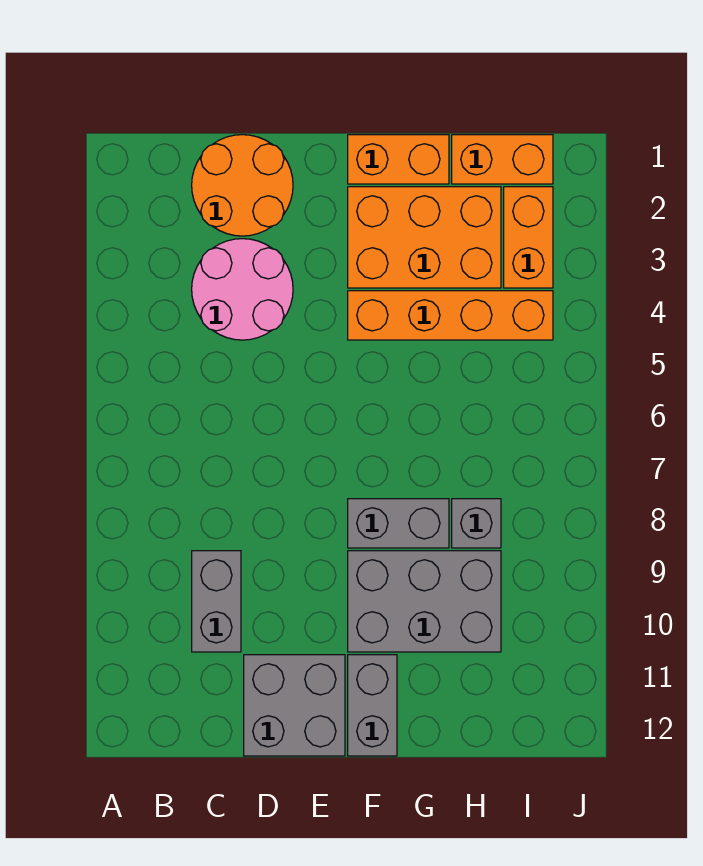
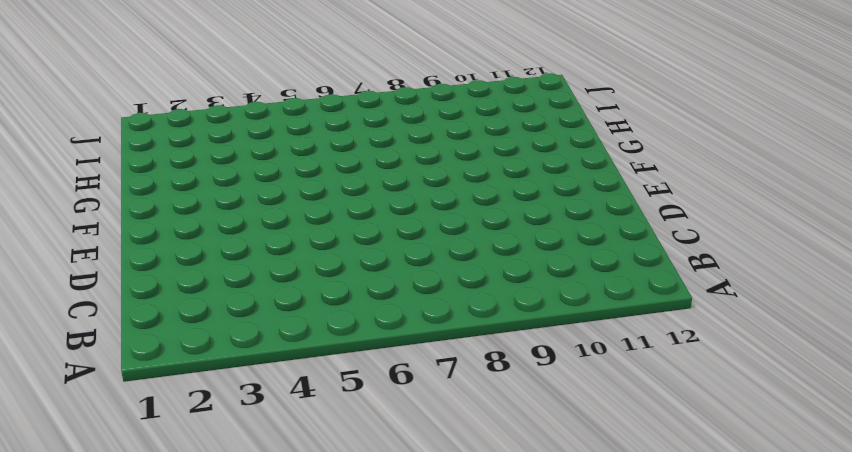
none -> orange 2x2 round brick [192,135,293,236]
none -> pink 2x2 round brick [192,239,293,340]
none -> grey 1x2 brick [192,551,241,652]

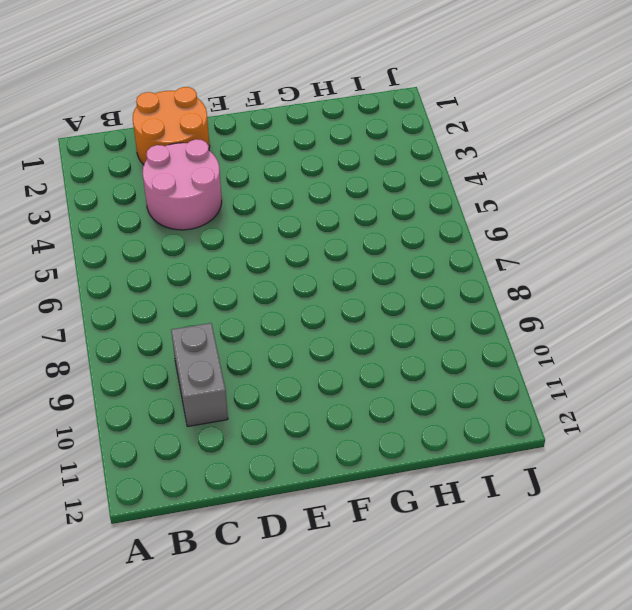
none -> grey 2x2 brick [244,655,345,756]
none -> orange 1x2 brick [348,135,449,184]
none -> orange 2x3 brick [348,187,501,288]

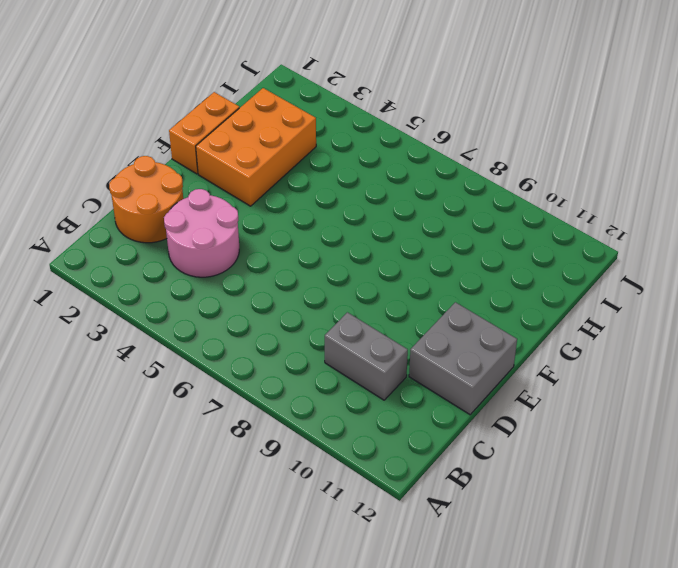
none -> orange 1x4 brick [348,291,553,340]
none -> grey 1x2 brick [348,499,449,548]
none -> grey 2x3 brick [348,551,501,652]

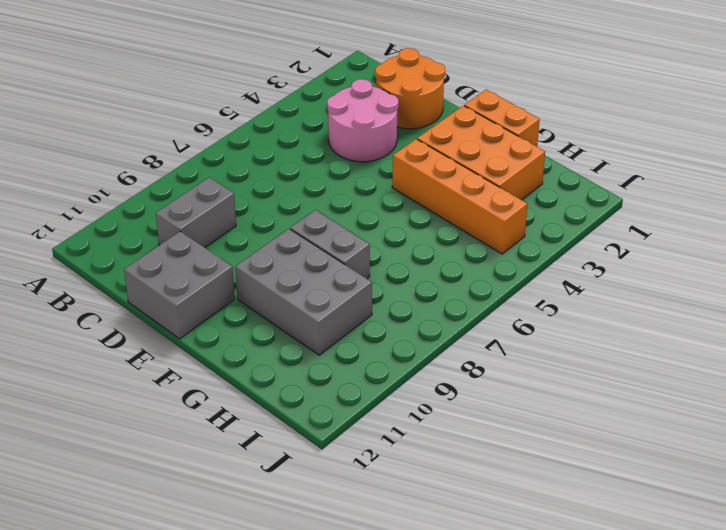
none -> grey 1x2 brick [348,655,397,756]
none -> orange 1x2 brick [452,135,553,184]
none -> grey 1x1 brick [452,499,501,548]

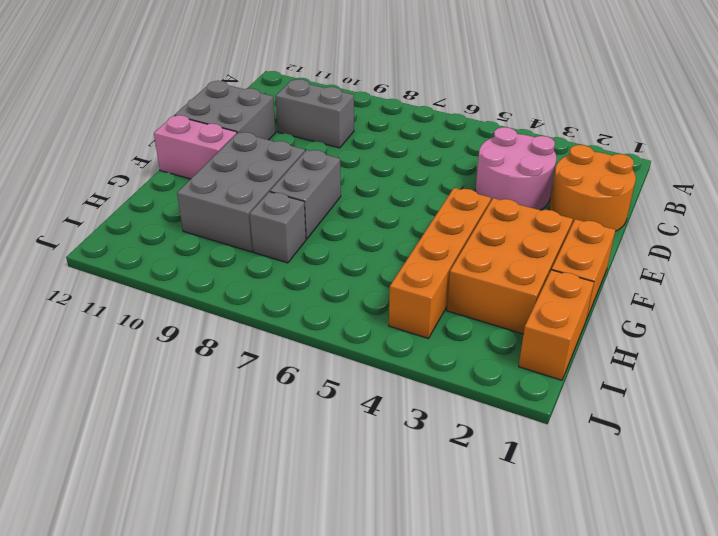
pink 1x2 brick [154,115,237,179] -> grey 1x2 brick [348,655,397,756]
none -> orange 1x2 brick [504,187,553,288]

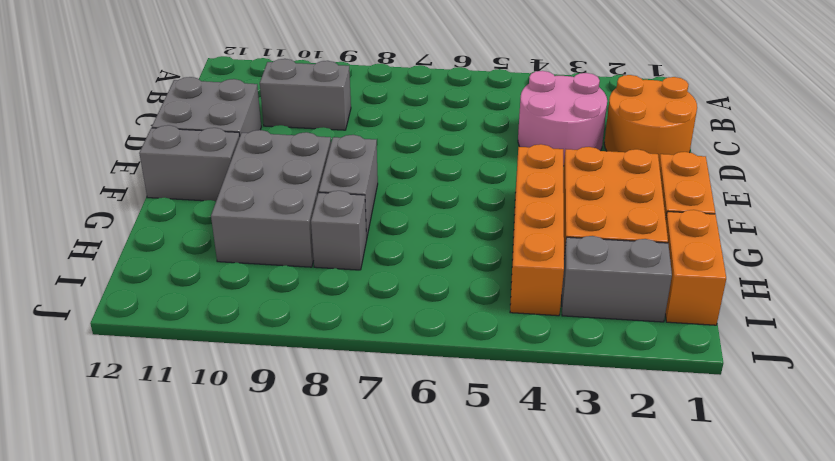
grey 1x2 brick [562,236,672,322] -> orange 1x2 brick [504,187,553,288]

